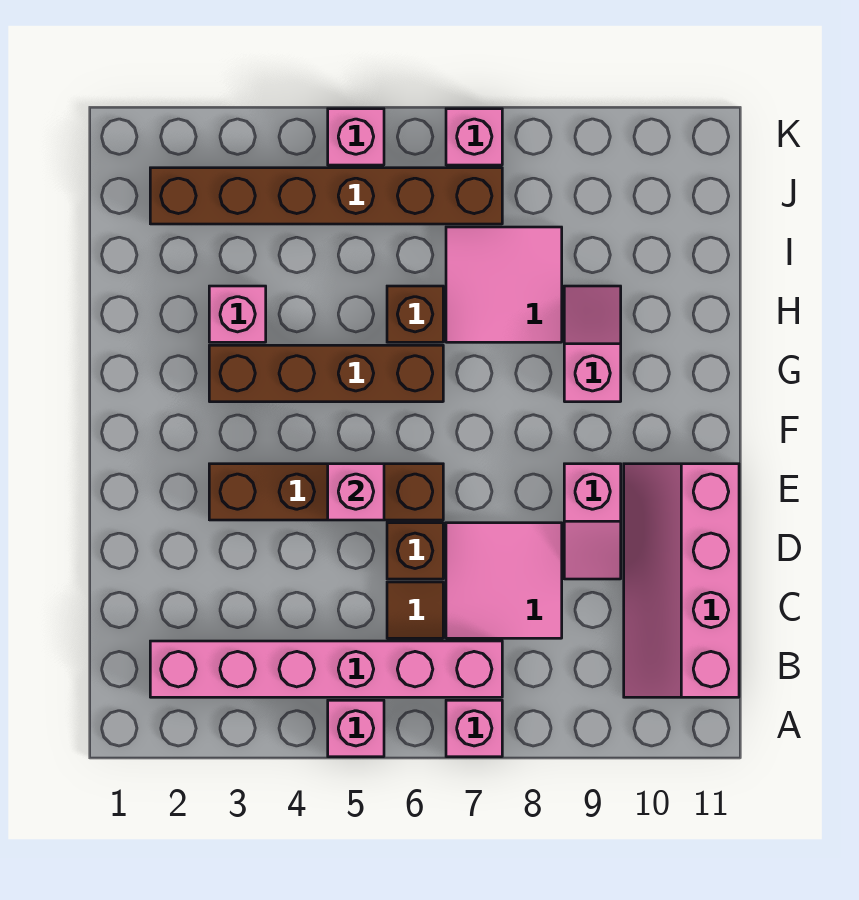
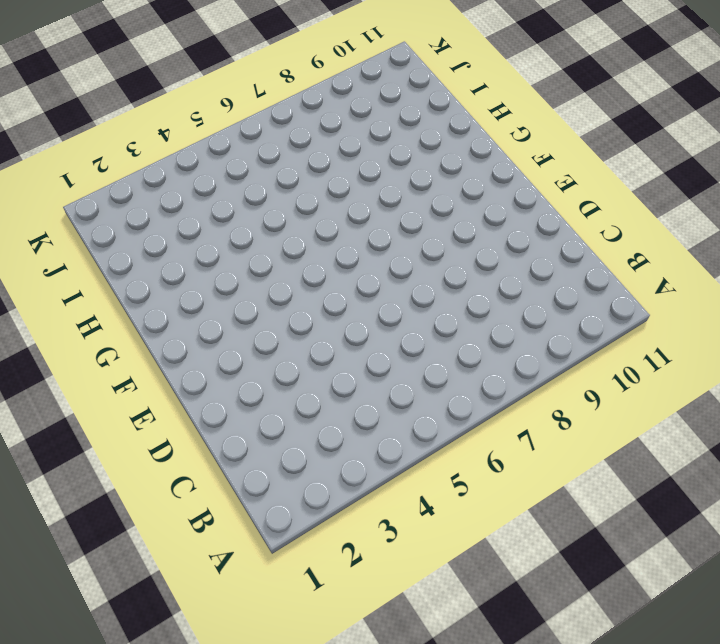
none -> pink 1x1 brick [328,700,384,757]
none -> pink 1x1 brick [446,700,502,757]
none -> pink 1x6 brick [150,641,502,697]

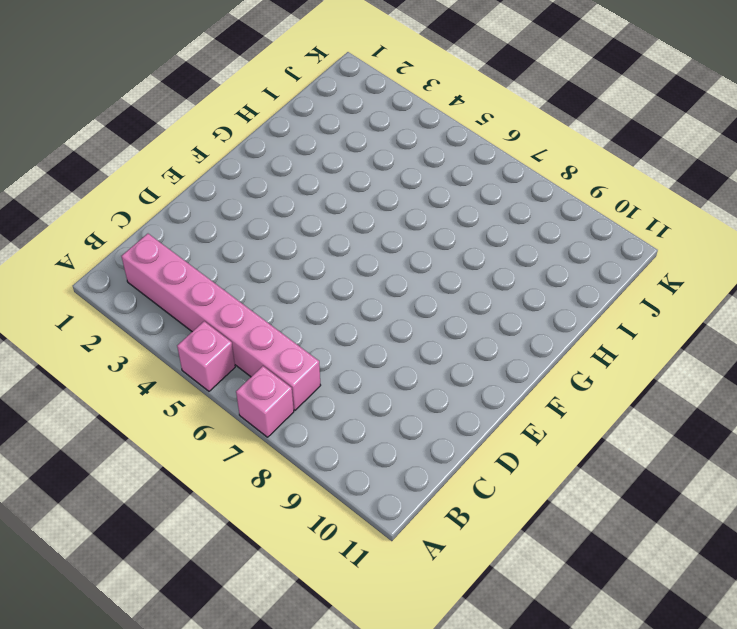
none -> pink 2x4 slope [624,464,739,697]
none -> brown 1x1 tile [387,582,443,638]
none -> pink 2x2 tile [446,523,562,638]

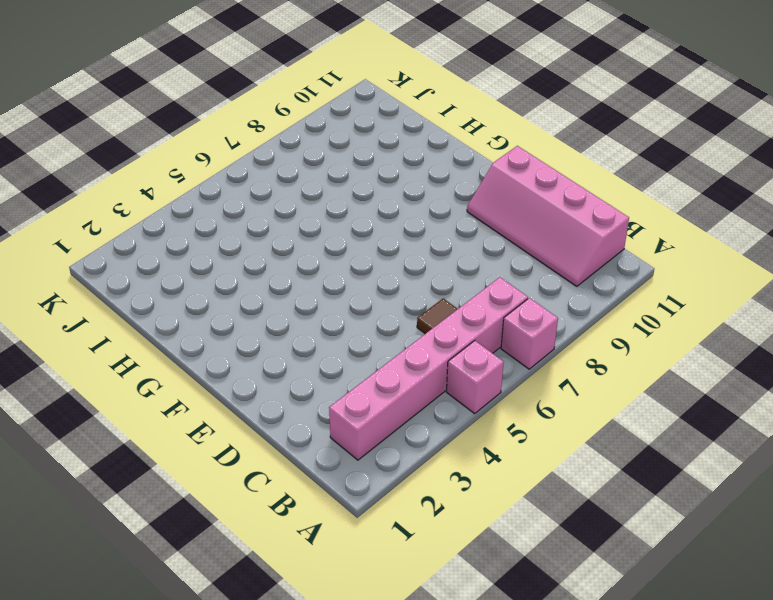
none -> pink 2x2 tile [446,523,562,638]
none -> brown 1x1 brick [387,523,443,579]
none -> pink 1x2 slope [564,464,621,579]

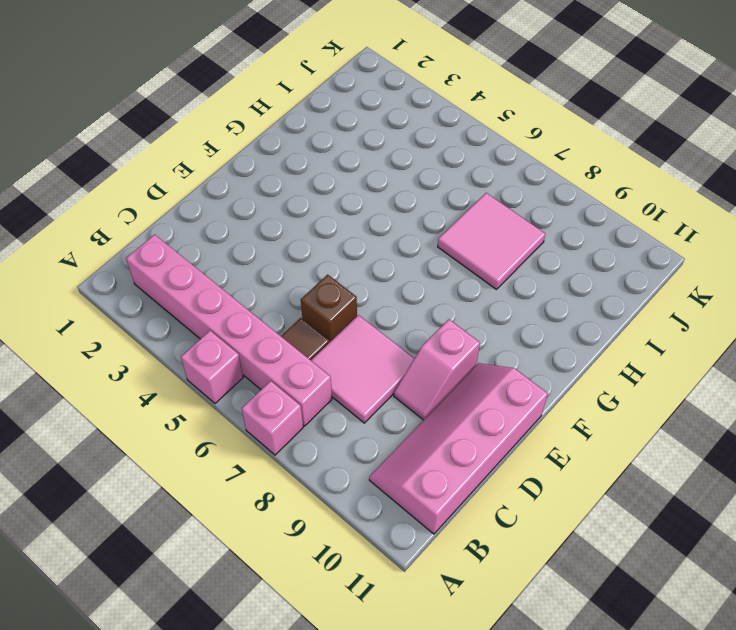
none -> brown 1x4 brick [209,464,443,520]
none -> brown 1x4 brick [209,345,443,402]
none -> pink 1x2 slope [564,286,621,402]

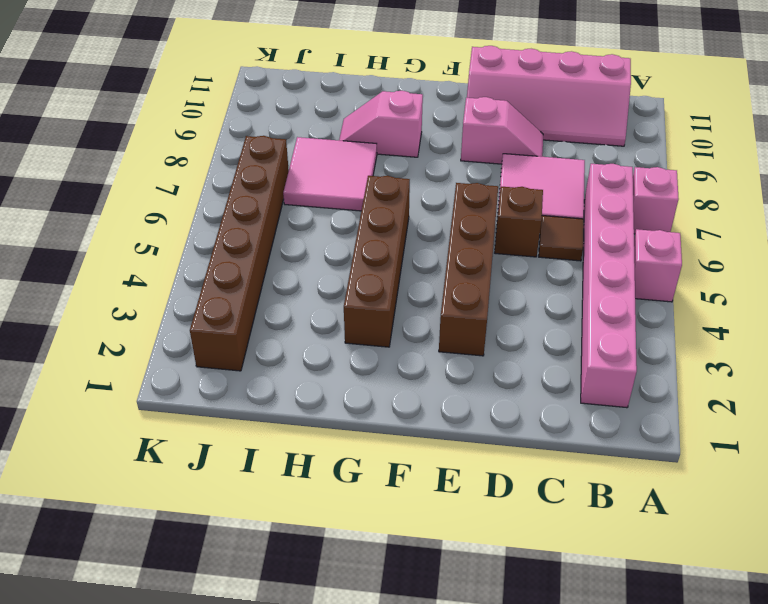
none -> pink 1x1 brick [209,286,266,342]
none -> brown 1x1 brick [387,286,443,342]
none -> pink 1x1 brick [328,109,384,165]

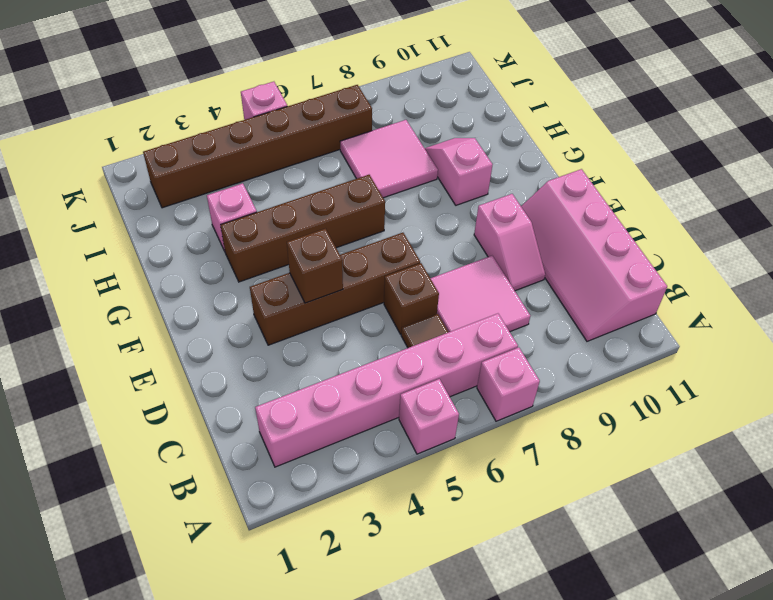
brown 1x1 brick [287,229,343,303] -> brown 1x1 brick moved to [387,286,443,342]
none -> pink 1x1 brick [446,109,502,165]
none -> pink 1x1 brick [328,464,384,520]

